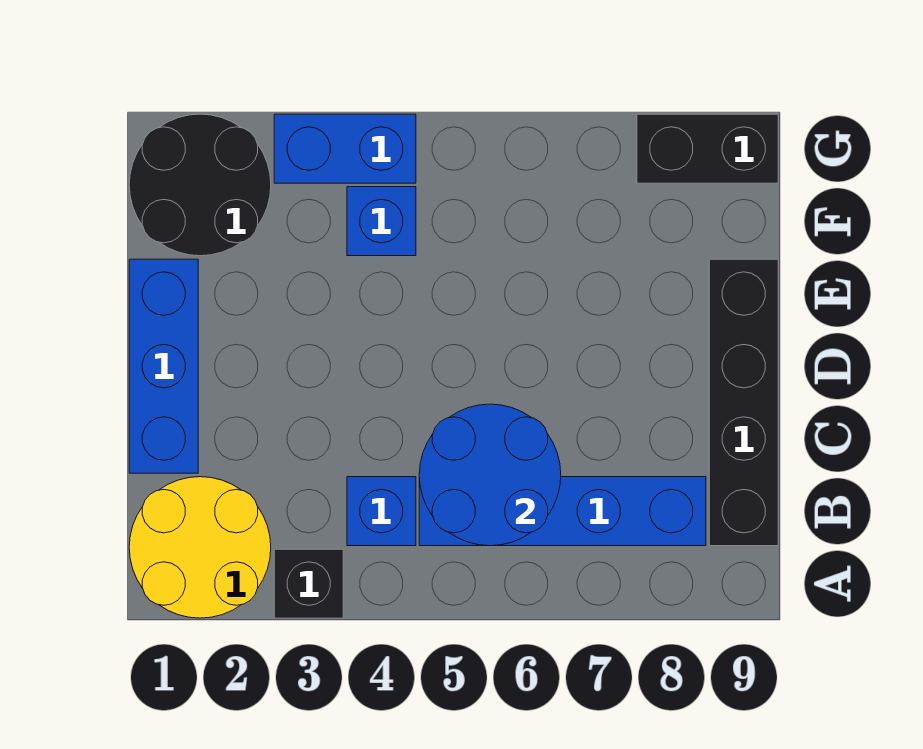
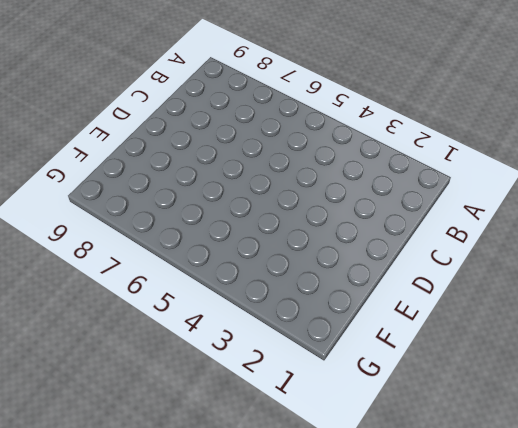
none -> yellow 2x2 round brick [129,477,271,618]
none -> black 1x1 brick [274,549,343,618]

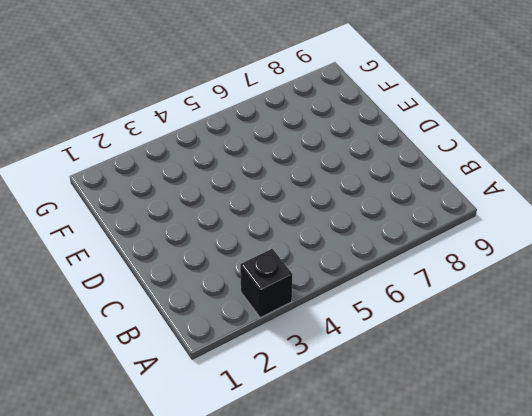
none -> yellow 2x2 round brick [129,477,271,618]
none -> blue 1x1 brick [347,477,416,546]

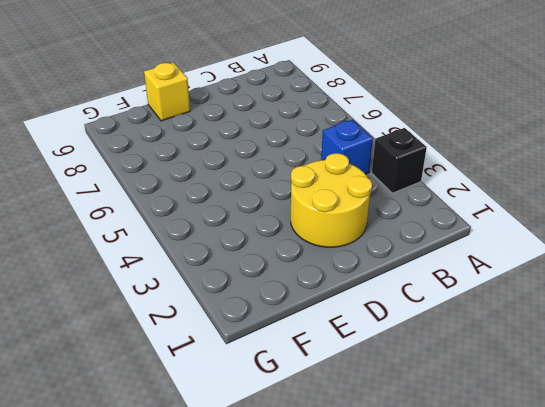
yellow 2x2 round brick [291,153,372,247] -> yellow 2x2 round brick moved to [129,477,271,618]
yellow 1x1 brick [144,63,190,121] -> black 1x4 brick [709,259,778,546]
none -> blue 1x4 brick [419,477,706,546]
none -> blue 1x3 brick [129,259,198,473]

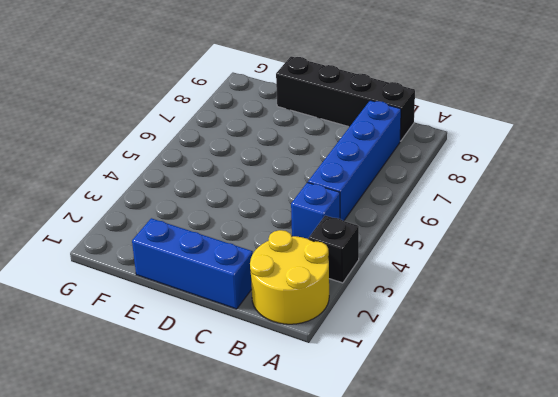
none -> black 2x2 round brick [129,114,271,256]
none -> blue 1x1 brick [347,187,416,256]

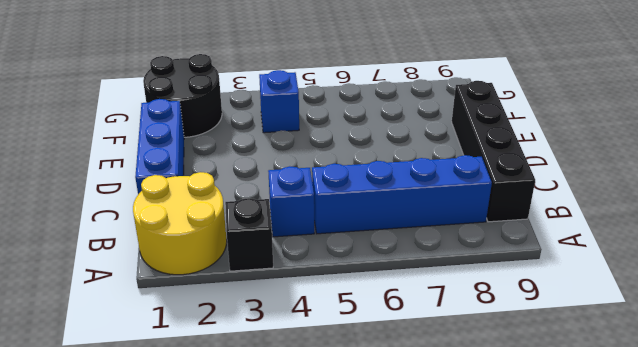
none -> blue 1x2 brick [274,114,416,183]
none -> black 1x2 brick [637,114,778,183]

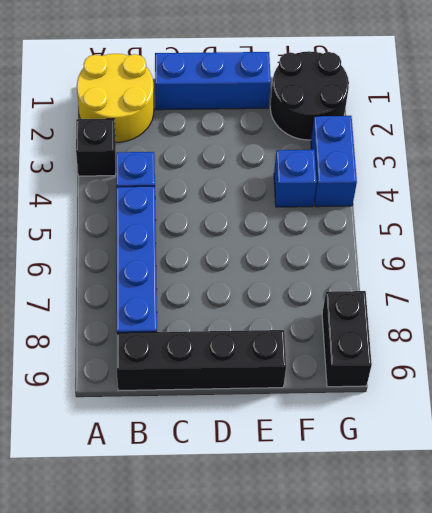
none -> blue 2x2 round brick [419,404,561,546]

